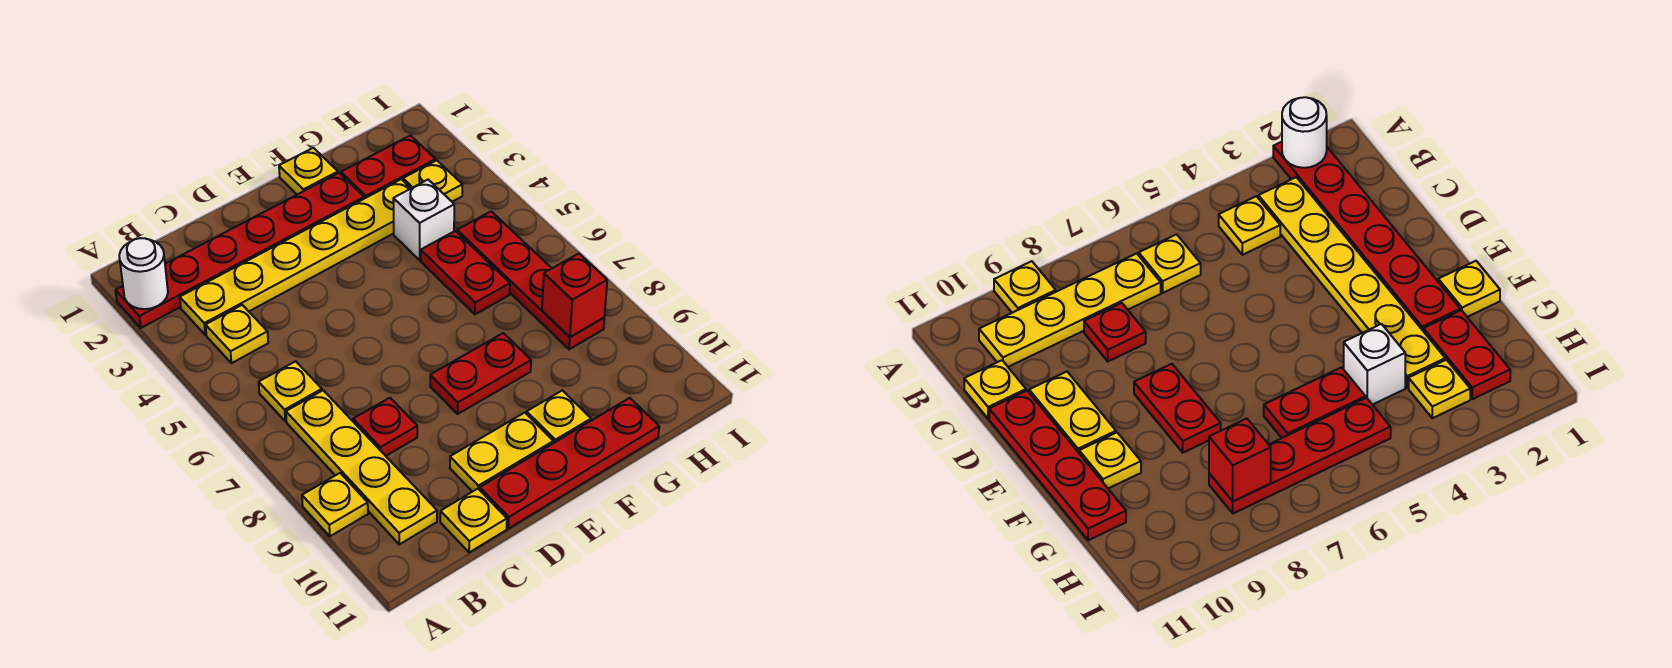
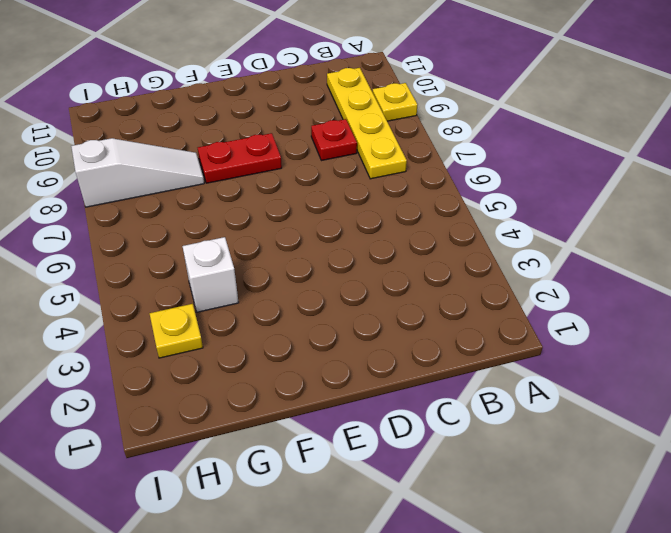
white 1x3 slope [71,138,204,207] -> red 1x4 plate [457,212,604,349]
none -> red 1x6 plate [116,173,364,328]
none -> yellow 1x6 plate [180,179,411,335]
none -> yellow 1x1 plate [206,305,268,363]

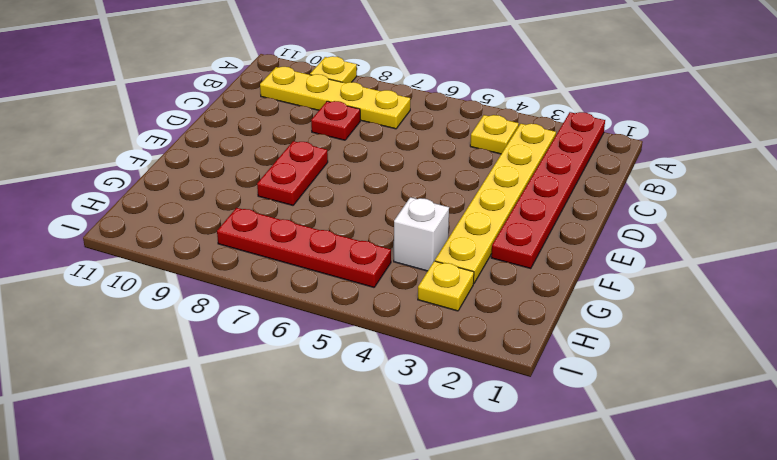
none -> yellow 1x1 plate [259,361,322,421]
none -> yellow 1x1 plate [440,489,507,553]
none -> yellow 1x2 plate [450,413,554,492]

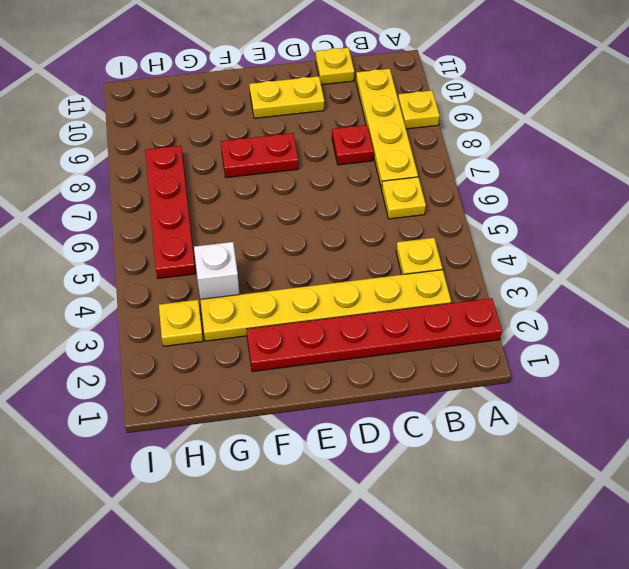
none -> red 1x4 plate [480,398,659,529]
none -> yellow 1x1 plate [279,148,338,195]
none -> yellow 1x1 plate [527,390,591,443]

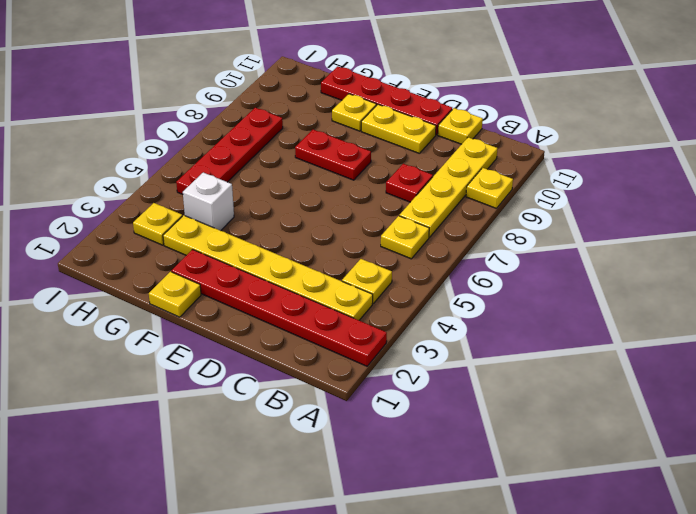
none -> red 1x2 plate [341,136,436,199]
none -> red 1x2 plate [421,231,510,314]
none -> white 1x1 round brick [119,238,168,309]

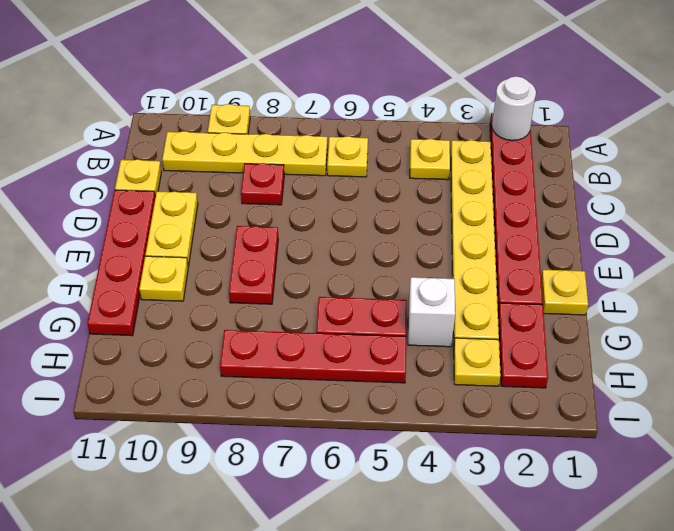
none -> red 1x1 brick [542,254,607,337]

